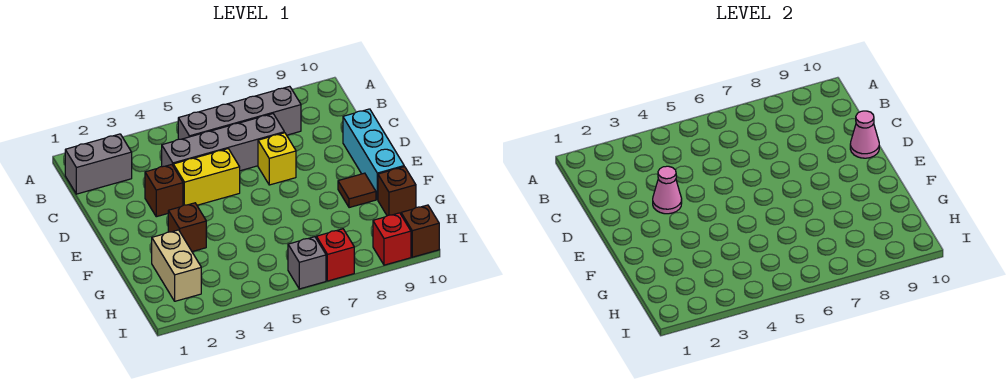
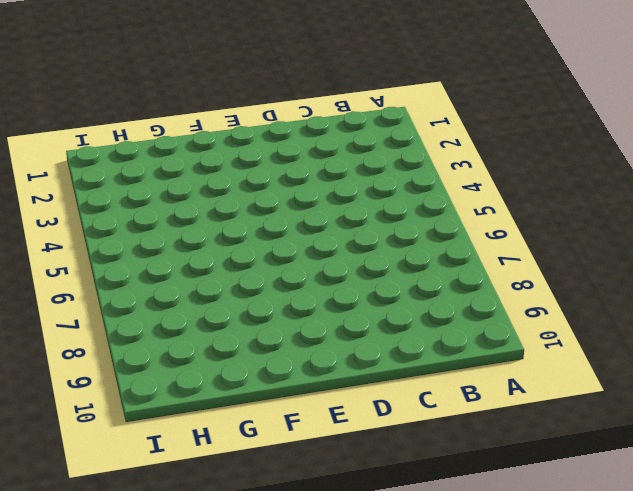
none -> grey 1x2 brick [65,134,132,194]
none -> grey 1x4 brick [178,86,301,139]
none -> grey 1x4 brick [162,114,284,171]

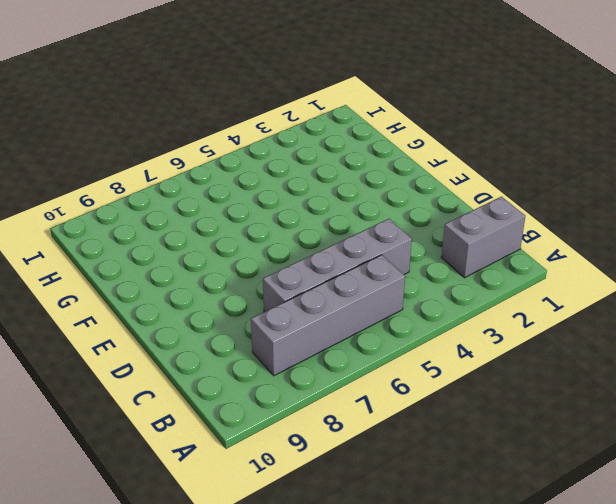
none -> brown 1x1 brick [145,164,183,217]
none -> yellow 1x2 brick [173,149,240,205]
none -> yellow 1x1 brick [258,133,296,185]

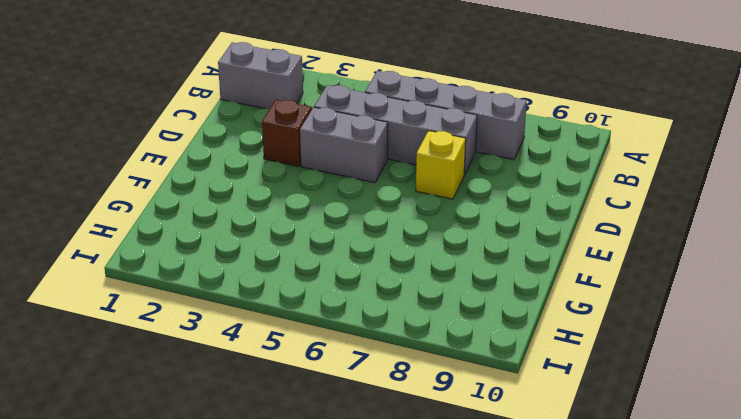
grey 1x2 brick [300,107,388,183] -> yellow 1x2 brick [173,149,240,205]
none -> cyan 1x3 brick [343,109,404,200]
none -> brown 1x1 brick [168,203,206,252]
none -> brown 1x1 tile [338,173,376,208]

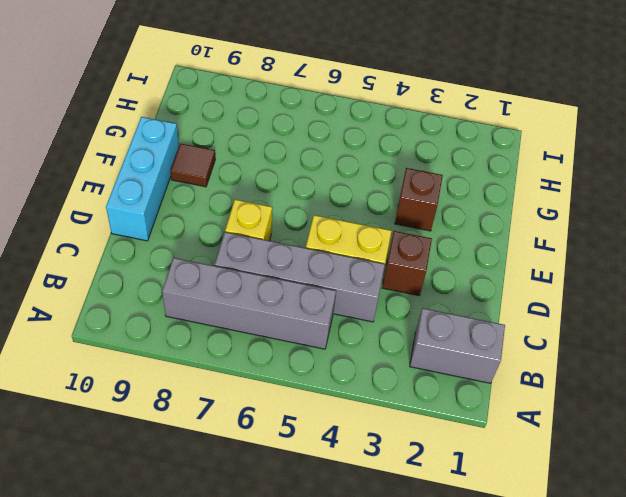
none -> tan 1x2 brick [152,230,201,301]
none -> brown 1x1 brick [378,167,416,216]
none -> grey 1x1 brick [288,237,326,289]

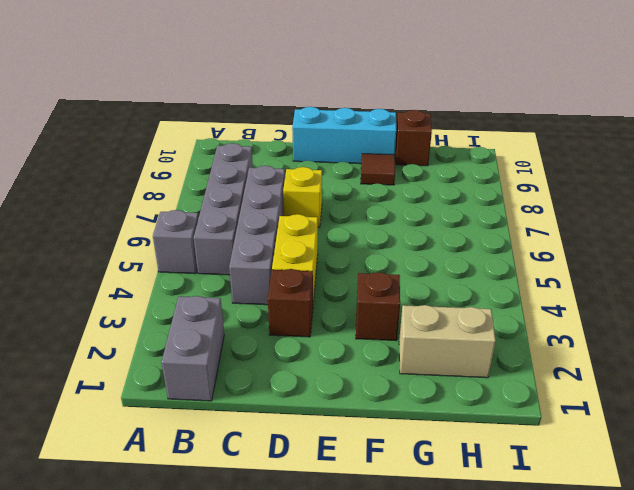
grey 1x1 brick [153,210,199,274] -> grey 1x1 brick moved to [288,237,326,289]
none -> red 1x1 brick [316,229,354,281]
none -> red 1x1 brick [373,213,411,265]
none -> brown 1x1 brick [401,205,439,257]

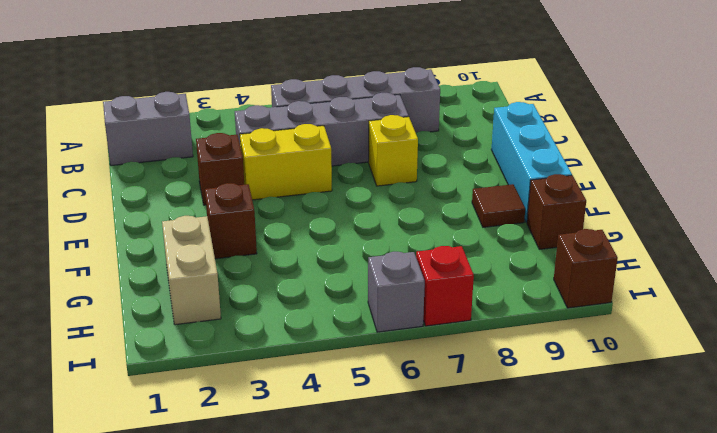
none -> red 1x1 brick [373,213,411,265]
none -> pink 1x1 cone [653,166,682,214]
none -> pink 1x1 cone [850,111,879,158]

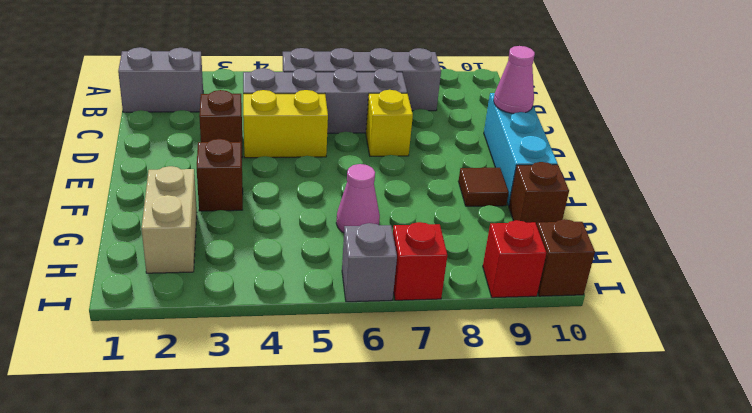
pink 1x1 cone [336,164,380,233] -> pink 1x1 cone moved to [653,166,682,214]

